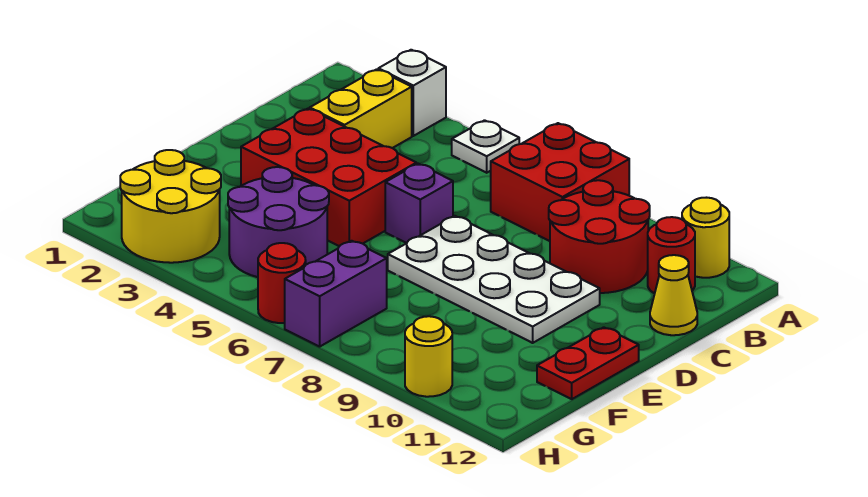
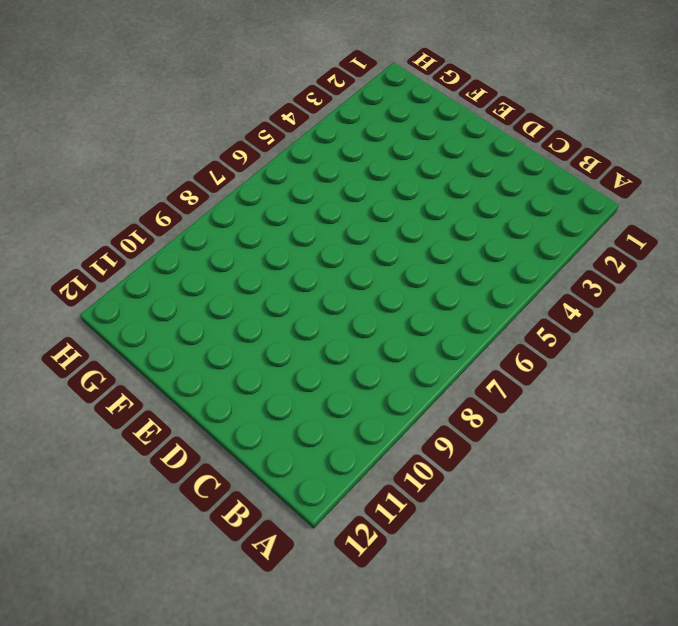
none -> white 1x1 brick [378,50,446,136]
none -> white 1x1 plate [452,120,519,173]
none -> red 2x2 brick [491,123,629,241]

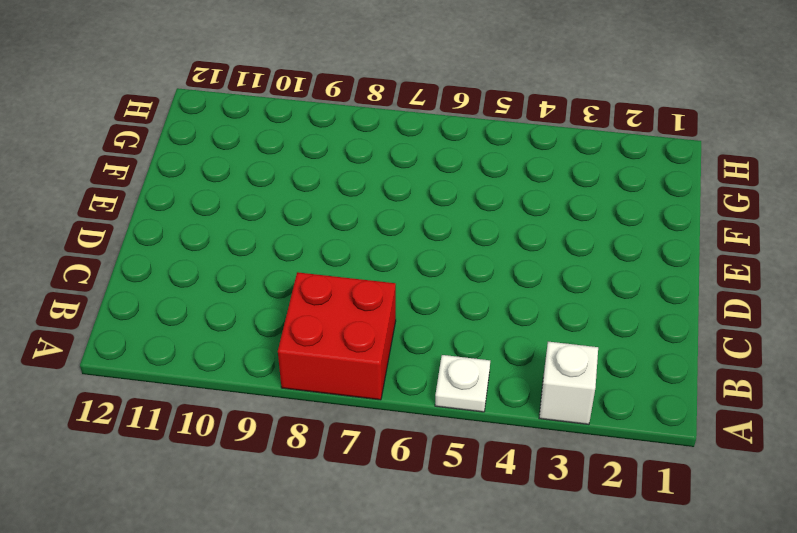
none -> yellow 1x1 round brick [682,198,729,278]
none -> yellow 1x2 brick [310,69,412,148]
none -> red 2x2 round brick [549,180,650,293]

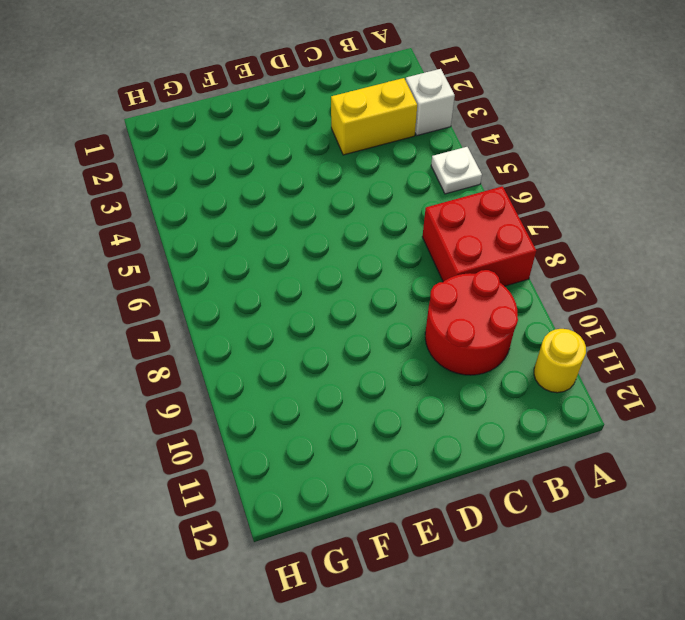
none -> red 1x1 round brick [648,217,695,294]
none -> yellow 1x1 cone [650,255,697,335]
none -> red 2x3 brick [241,109,416,246]

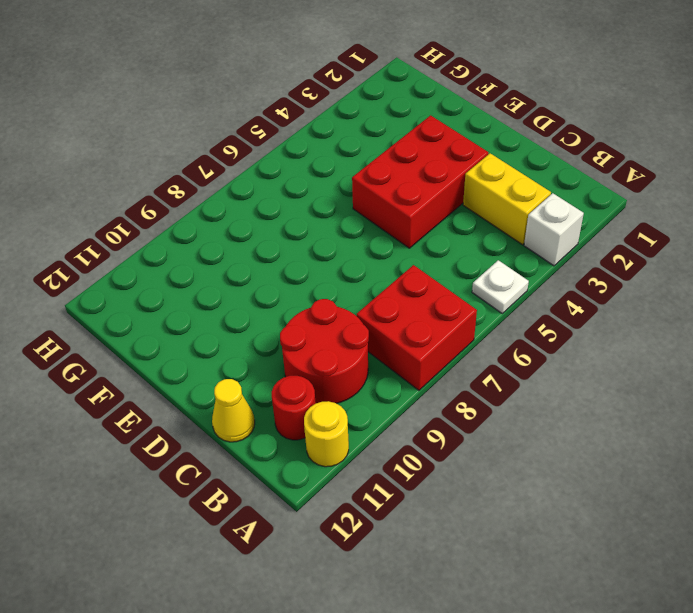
none -> purple 1x1 brick [385,164,453,243]
none -> white 2x4 plate [388,216,600,343]
none -> red 1x2 plate [537,327,639,399]

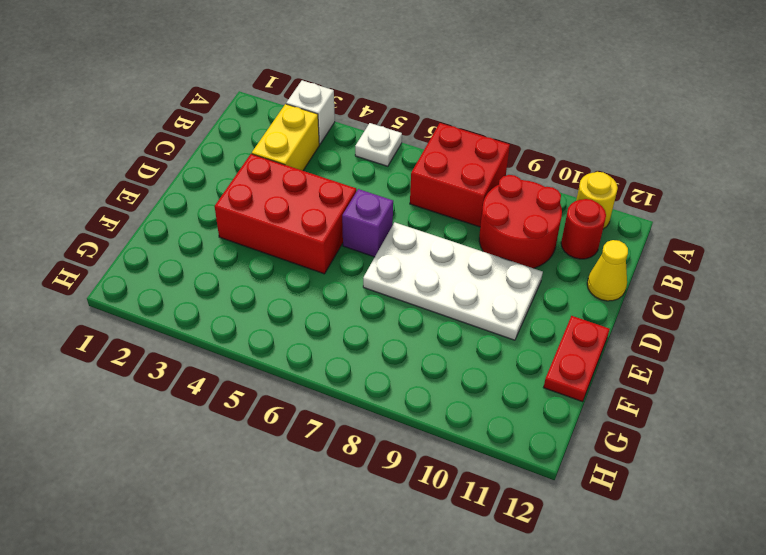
none -> purple 2x2 round brick [228,167,329,277]
none -> yellow 2x2 round brick [120,150,221,263]
none -> purple 1x2 brick [285,241,387,347]

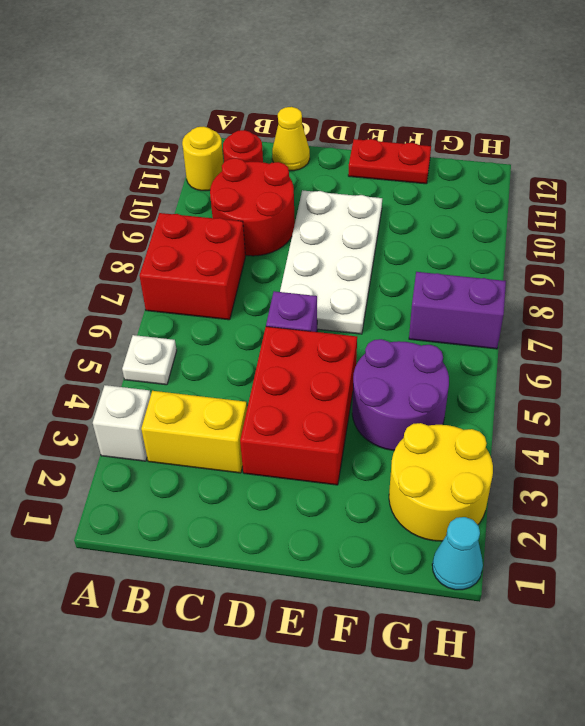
cyan 1x1 cone [432,517,483,590] -> none
none -> red 1x1 round brick [258,243,306,323]
none -> yellow 1x1 round brick [405,316,452,397]

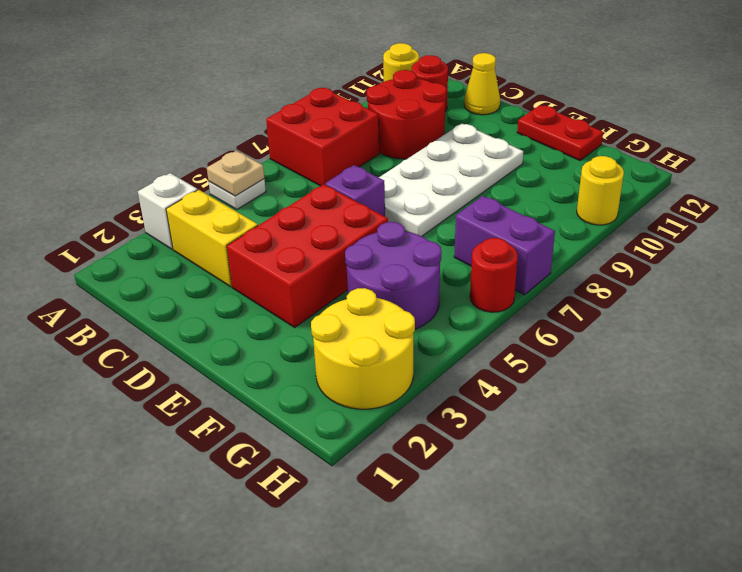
tan 1x1 plate [207,151,264,196] -> none

